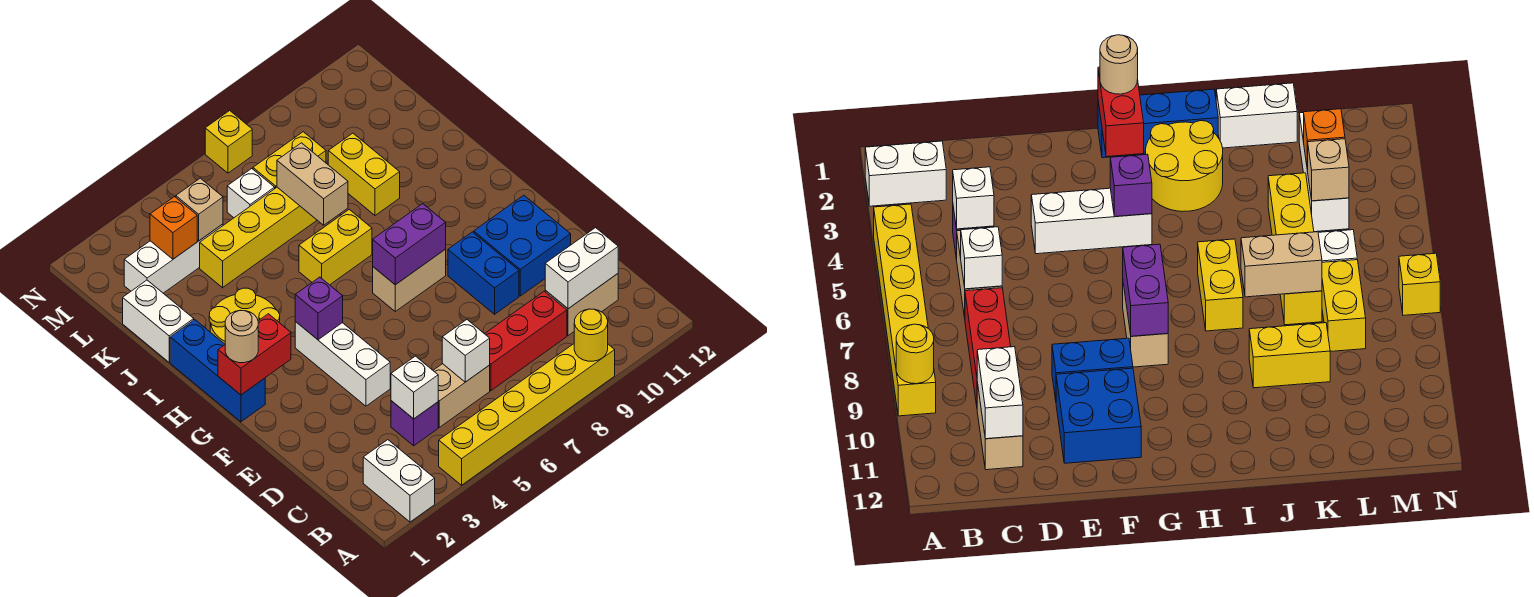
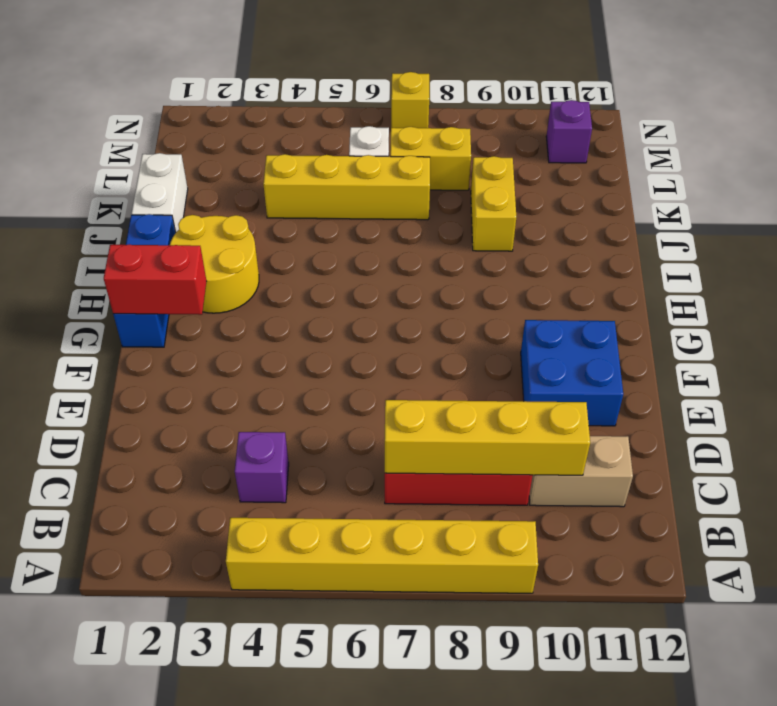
yellow 1x4 brick [385,400,590,475] -> white 1x2 brick [545,228,618,309]
purple 1x1 brick [546,100,592,163] -> purple 1x1 brick moved to [295,277,343,340]
none -> white 1x2 brick [363,440,435,522]
none -> tan 1x2 brick [433,364,490,427]
none -> white 1x3 brick [295,322,390,406]
none -> blue 1x2 brick [448,232,519,314]

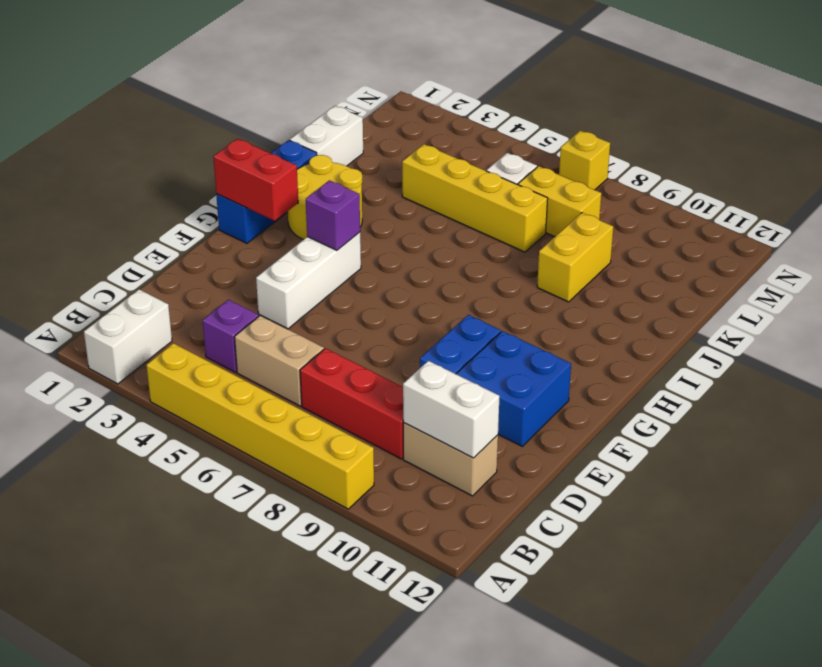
none -> tan 1x2 brick [373,250,446,311]
none -> yellow 1x2 brick [299,209,372,285]
none -> white 1x3 brick [124,224,223,293]
none -> yellow 1x1 round brick [574,309,608,361]

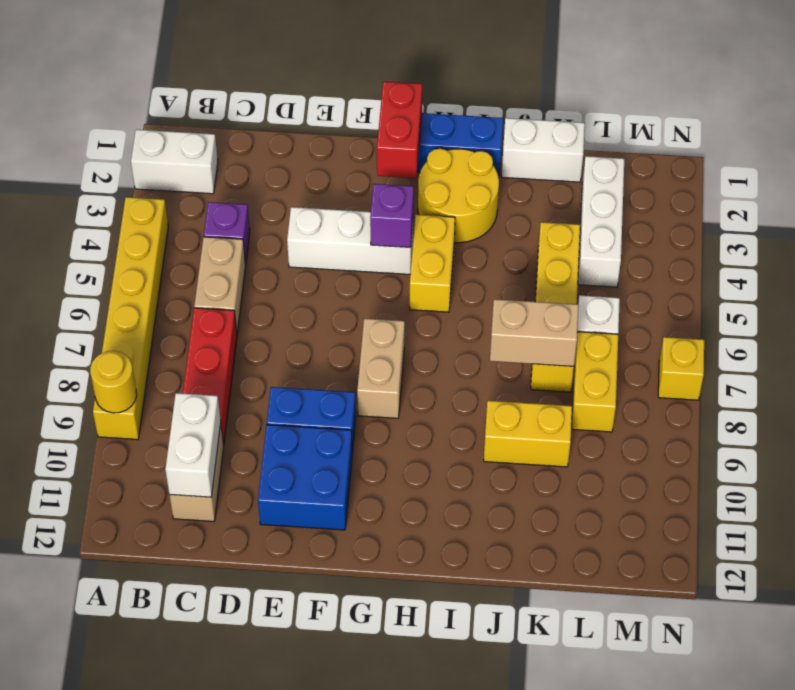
yellow 1x2 brick [410,215,455,312] -> yellow 1x2 brick moved to [299,209,372,285]
none -> white 1x1 brick [391,356,438,419]
none -> white 1x1 brick [442,320,490,382]
none -> purple 1x2 brick [373,204,446,285]
none -> orange 1x1 brick [150,197,197,259]

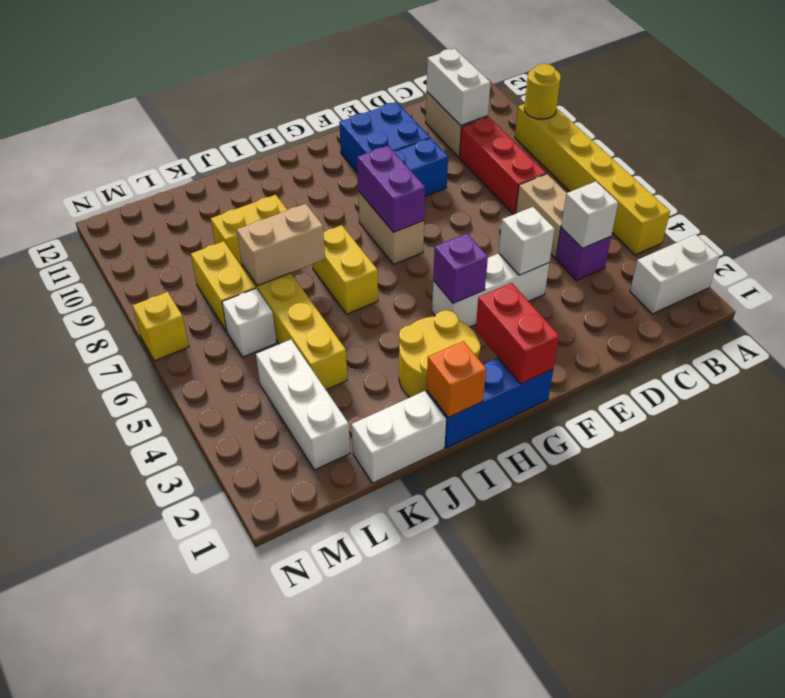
white 1x1 brick [499,207,555,275] -> white 1x1 brick moved to [442,320,490,382]
orange 1x1 brick [427,341,486,418] -> orange 1x1 brick moved to [150,197,197,259]
none -> tan 1x1 brick [176,178,223,241]
none -> tan 1x1 round brick [225,310,258,363]

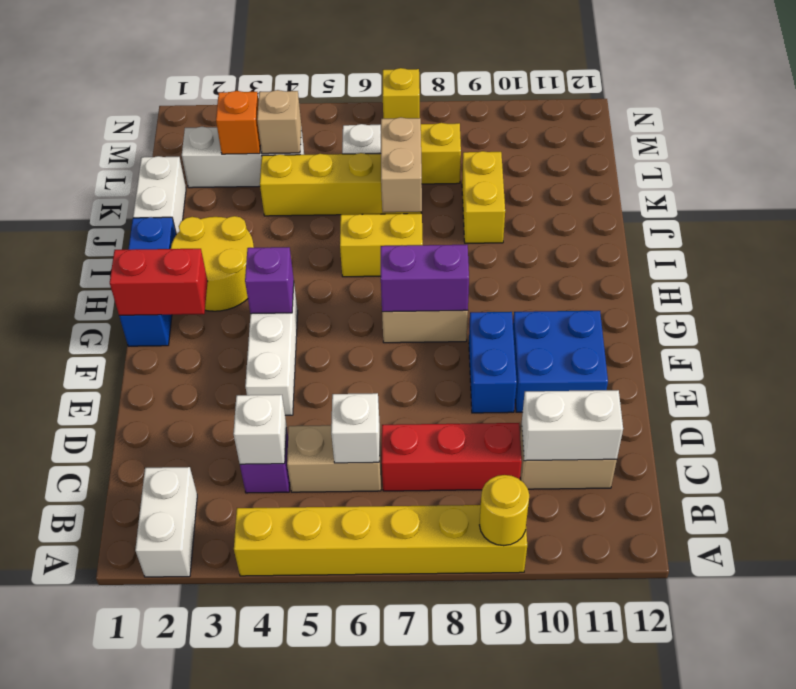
none -> tan 1x1 round brick [225,310,258,363]

